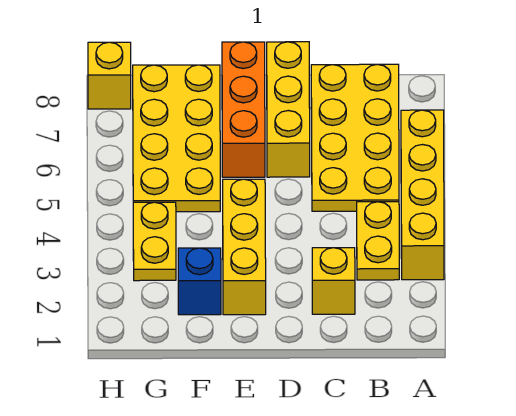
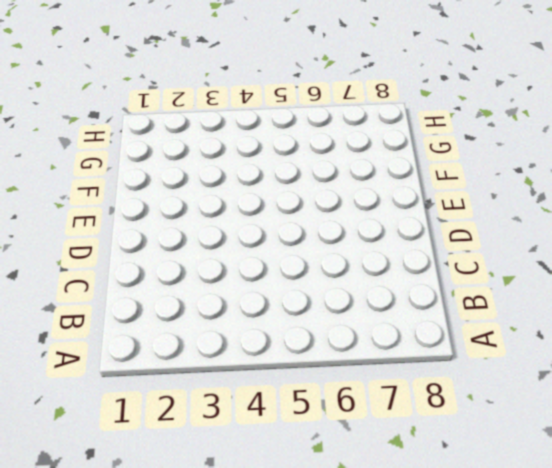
none -> yellow 1x4 brick [401,110,444,280]
none -> yellow 1x2 plate [357,202,399,280]

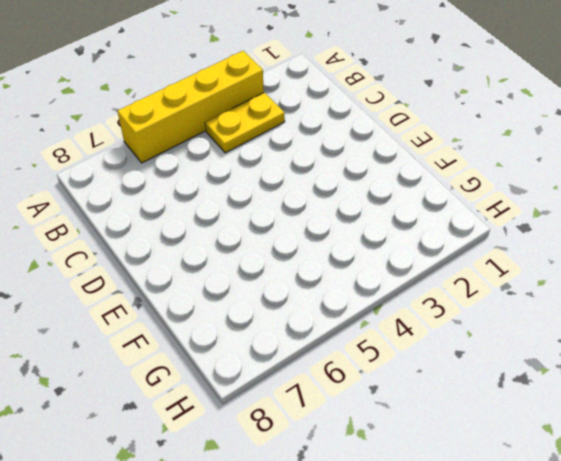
none -> yellow 2x4 plate [311,64,399,211]
none -> yellow 1x1 brick [312,248,355,314]

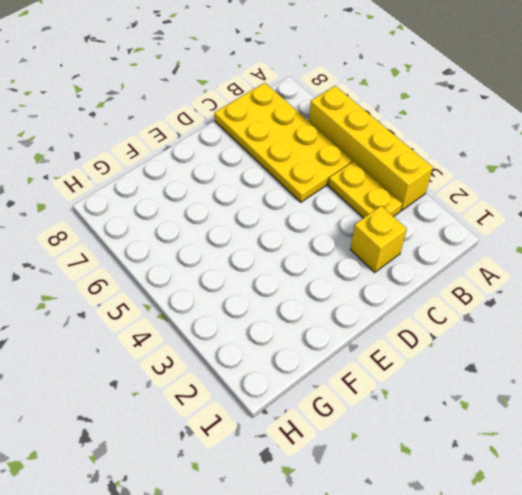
none -> yellow 1x3 brick [267,42,310,177]
none -> yellow 1x3 brick [223,179,266,315]

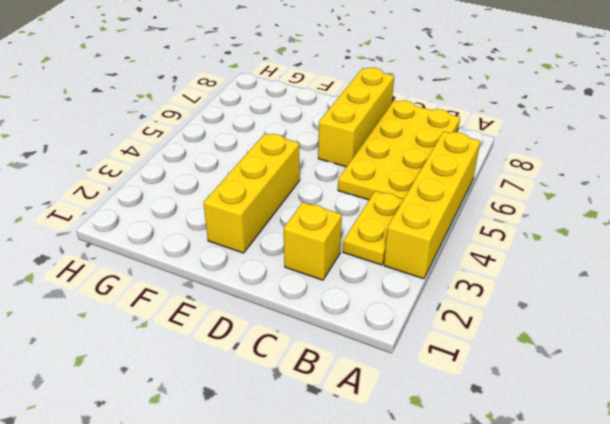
none -> orange 1x3 brick [222,42,265,177]
none -> blue 1x1 brick [178,248,221,315]

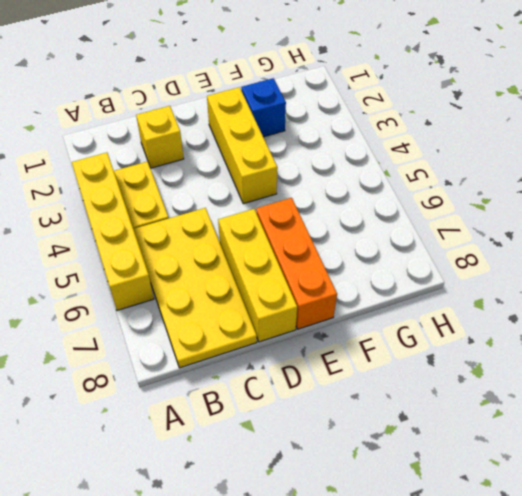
none -> yellow 2x4 plate [133,65,220,212]
none -> yellow 1x2 plate [133,202,176,281]

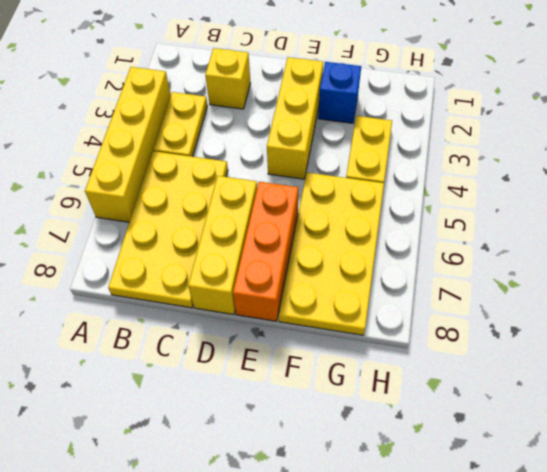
none -> yellow 1x1 brick [88,42,131,109]

